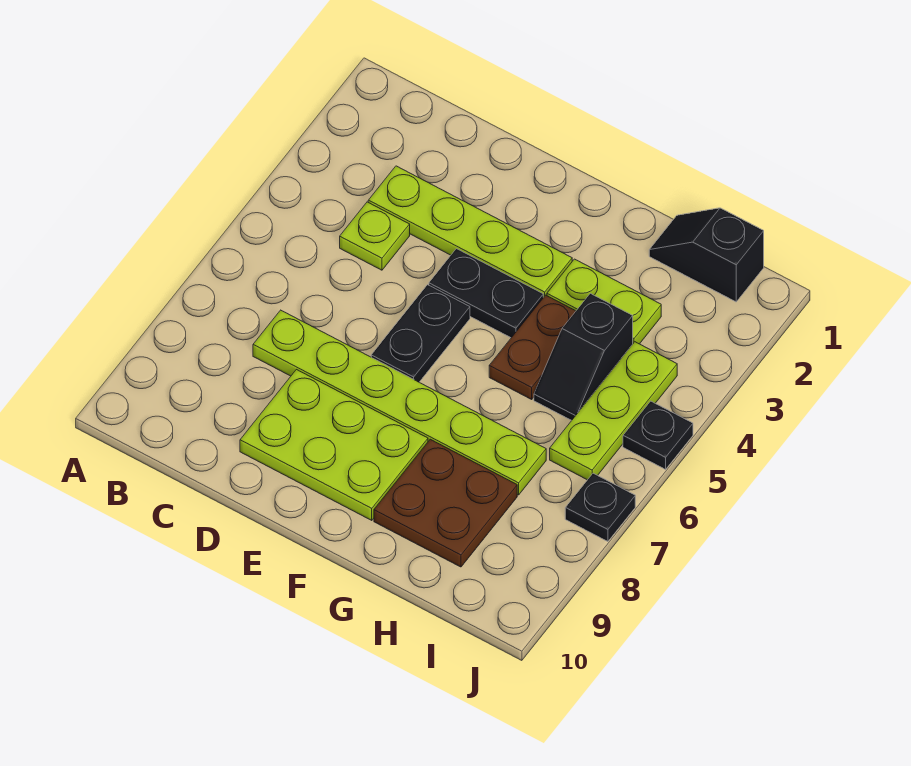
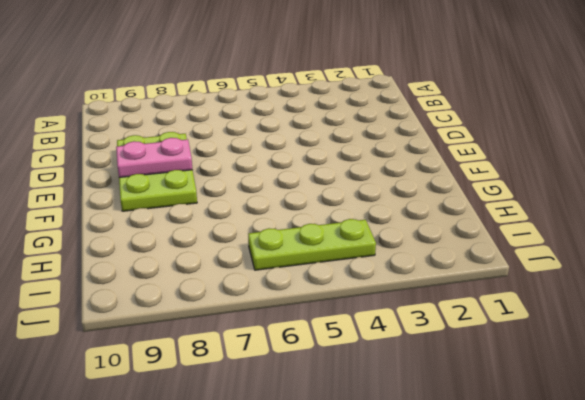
pink 1x2 plate [116,138,192,178] -> none
none -> lime 1x4 plate [368,166,572,298]
none -> lime 1x1 plate [340,202,410,270]
none -> lime 1x6 plate [253,310,546,495]

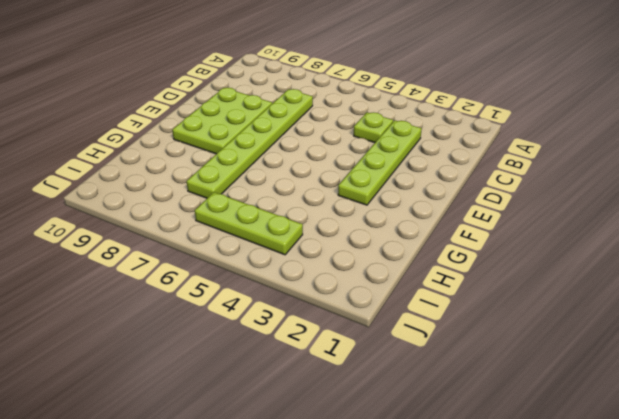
none -> black 1x2 plate [429,249,543,338]
none -> black 1x2 plate [371,285,470,382]
none -> lime 1x2 plate [547,259,661,344]

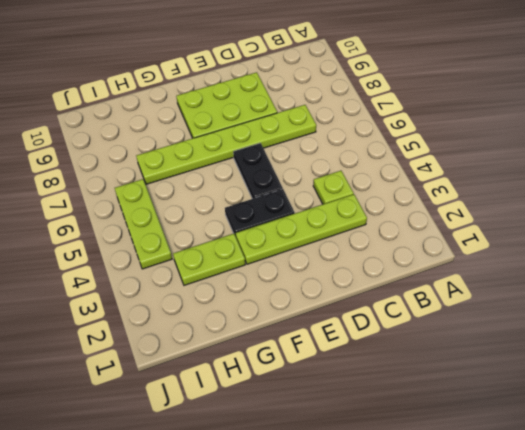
none -> brown 1x2 plate [489,295,576,399]
none -> brown 2x2 plate [374,439,517,567]
none -> black 1x2 slope [649,208,764,302]

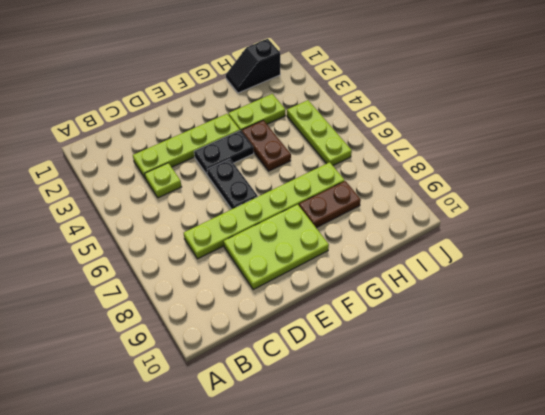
brown 1x2 plate [299,181,361,228] -> brown 2x2 plate [374,439,517,567]
none -> black 1x2 slope [534,293,633,420]
none -> black 1x1 plate [623,401,693,469]
none -> black 1x1 plate [565,473,635,541]

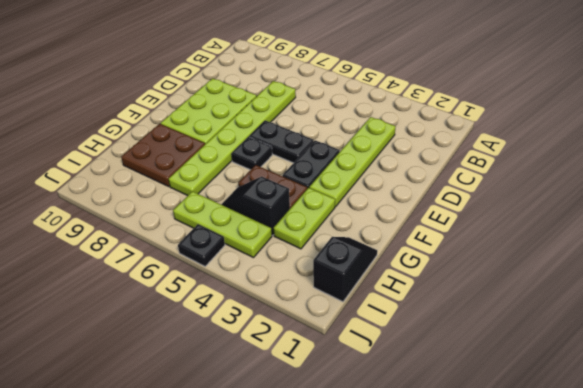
black 1x1 plate [231,137,272,170] -> black 1x1 plate moved to [565,473,635,541]
none -> lime 1x1 plate [340,202,410,270]

